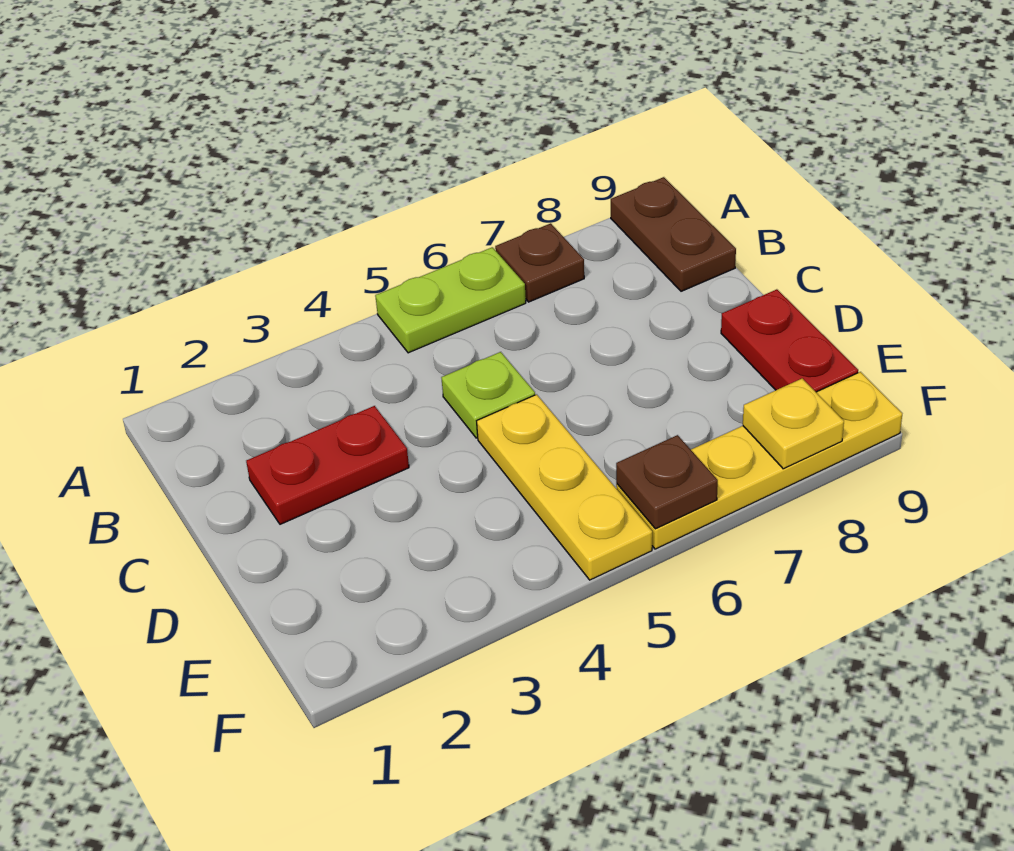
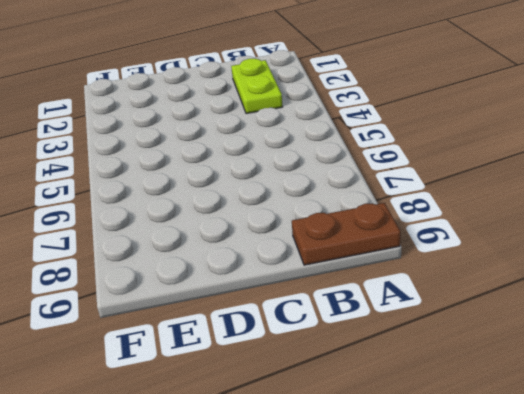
lime 1x2 plate [231,59,282,114] -> lime 1x2 plate moved to [375,247,526,353]
none -> brown 1x1 plate [495,223,584,302]
none -> red 1x2 plate [246,406,409,524]

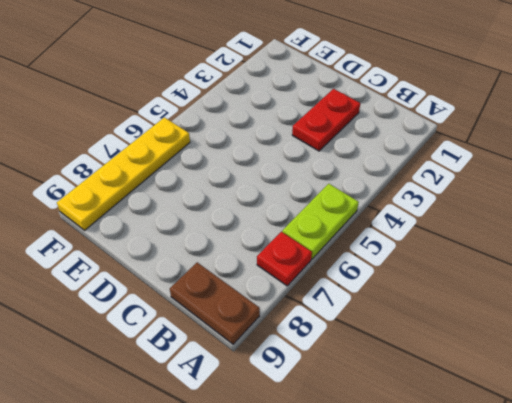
red 1x1 plate [257,232,312,286] -> brown 1x1 plate [495,223,584,302]
none -> lime 1x1 plate [441,352,535,438]
none -> yellow 1x3 plate [477,394,652,580]

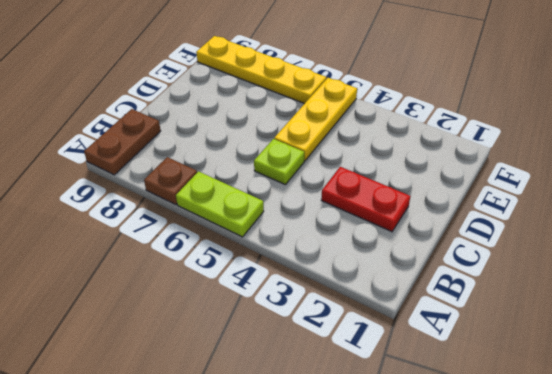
none -> red 1x2 plate [721,289,858,392]
none -> brown 1x1 plate [616,435,718,529]

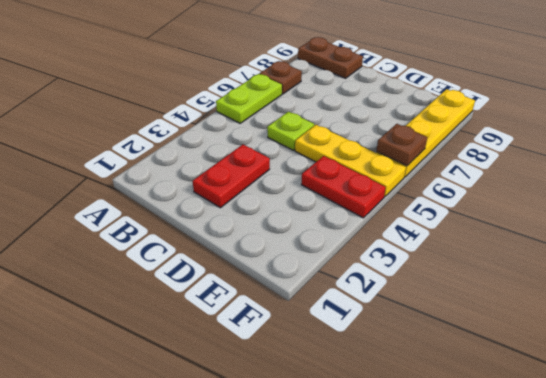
red 1x2 plate [301,156,386,218] -> red 1x2 plate moved to [721,289,858,392]
none -> yellow 1x1 plate [743,378,844,469]

